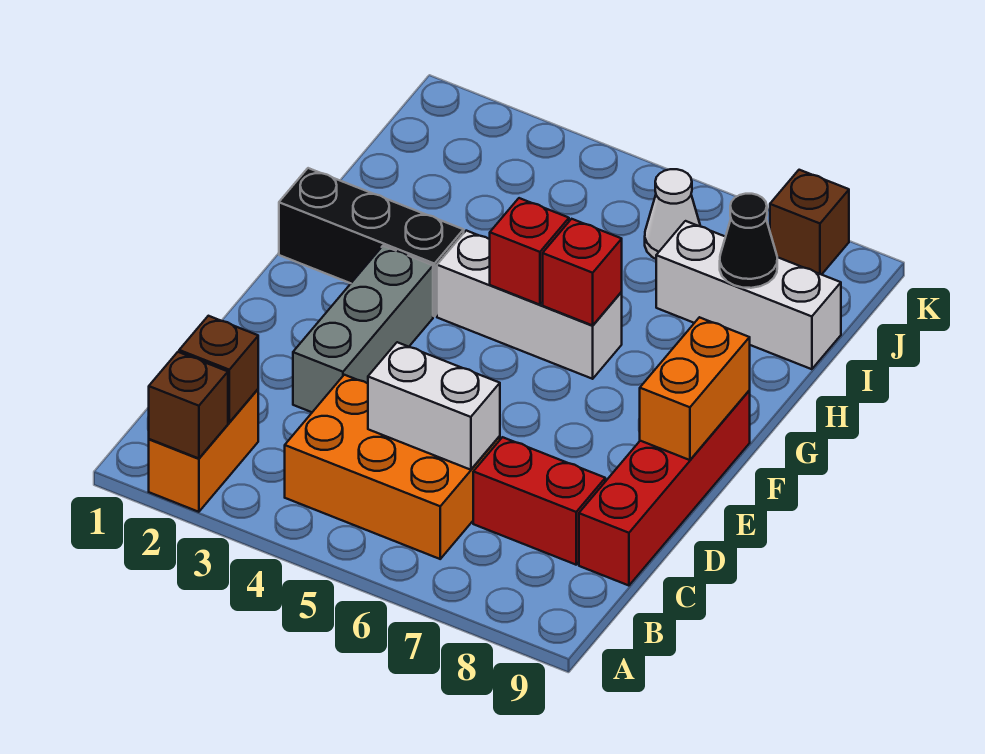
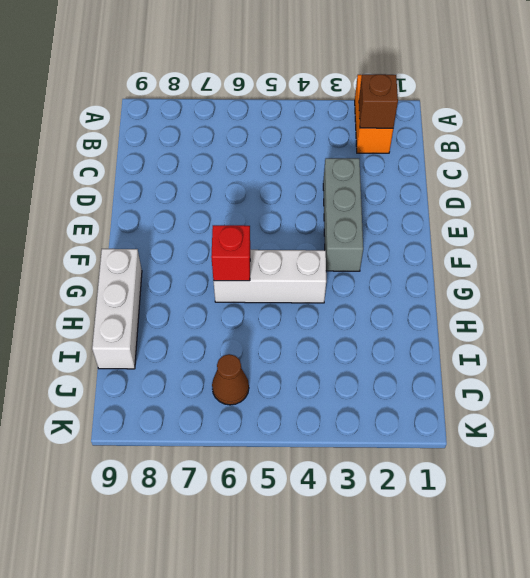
white 1x3 brick [92,249,142,369] -> white 1x3 brick turned to [656,221,841,369]
brown 1x1 cone [212,354,249,405] -> white 1x1 cone [645,169,700,259]
none -> orange 2x3 brick [285,375,500,559]
none -> red 1x2 brick [473,437,605,565]
none -> red 1x4 brick [579,391,750,586]

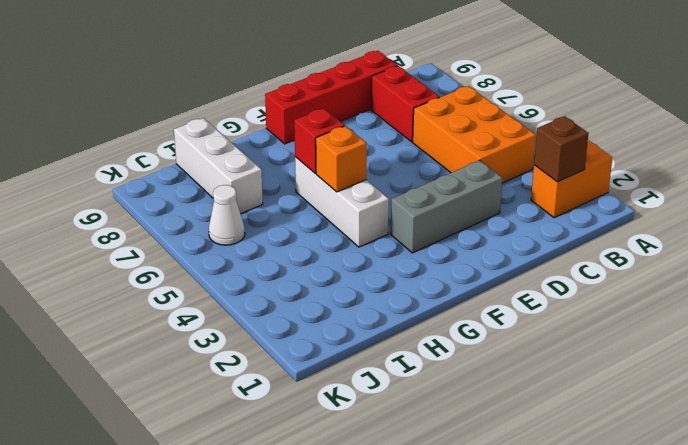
orange 1x1 brick [316,126,367,192] -> red 1x1 brick [490,198,569,305]
none -> black 1x3 brick [279,168,464,316]
none -> brown 1x1 brick [770,170,849,275]
none -> brown 1x1 brick [149,352,228,458]

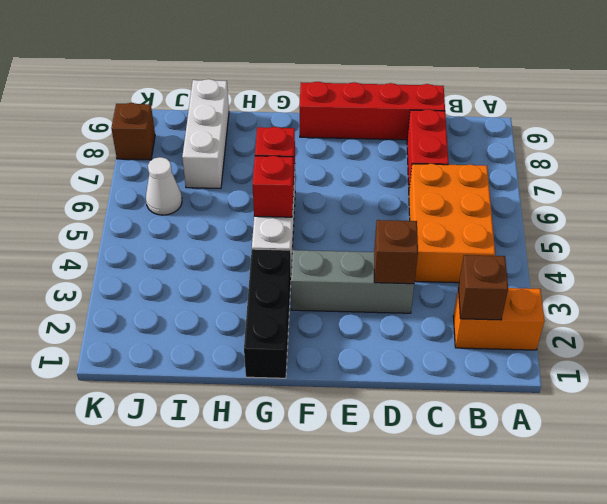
brown 1x1 brick [374,220,418,284] -> brown 1x1 brick moved to [149,352,228,458]
none -> white 1x2 brick [368,342,500,470]
none -> orange 1x2 brick [640,317,750,460]
none -> black 1x1 cone [720,194,777,288]

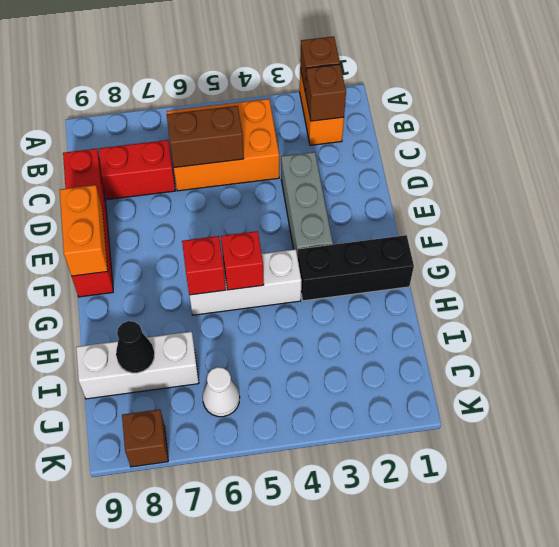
brown 1x2 brick [167,106,244,168] -> white 1x2 brick [368,342,500,470]

